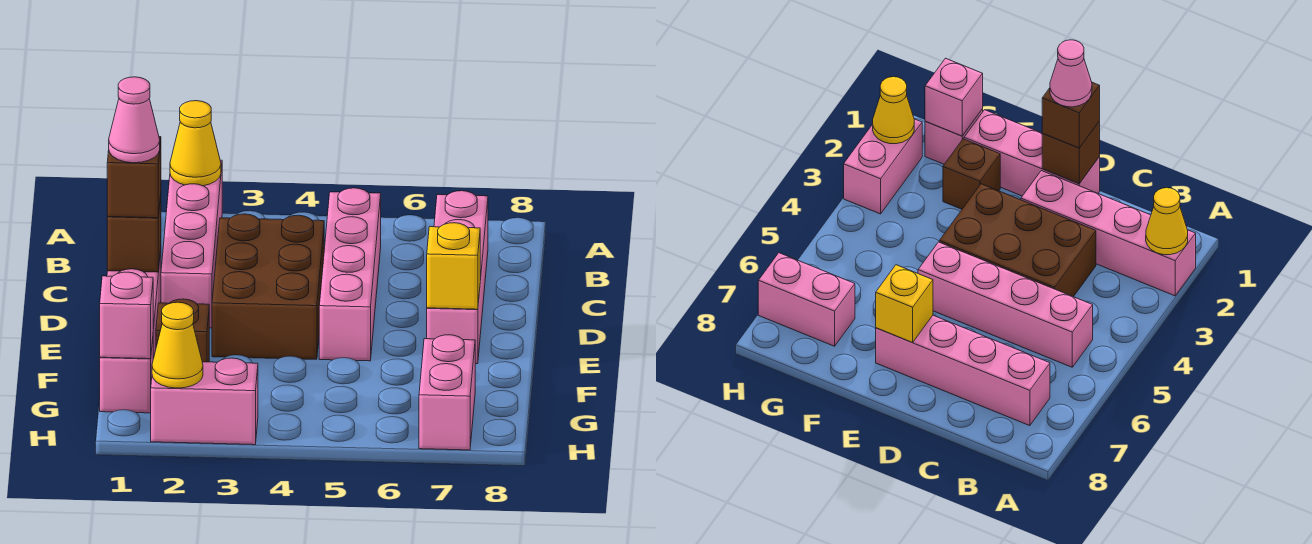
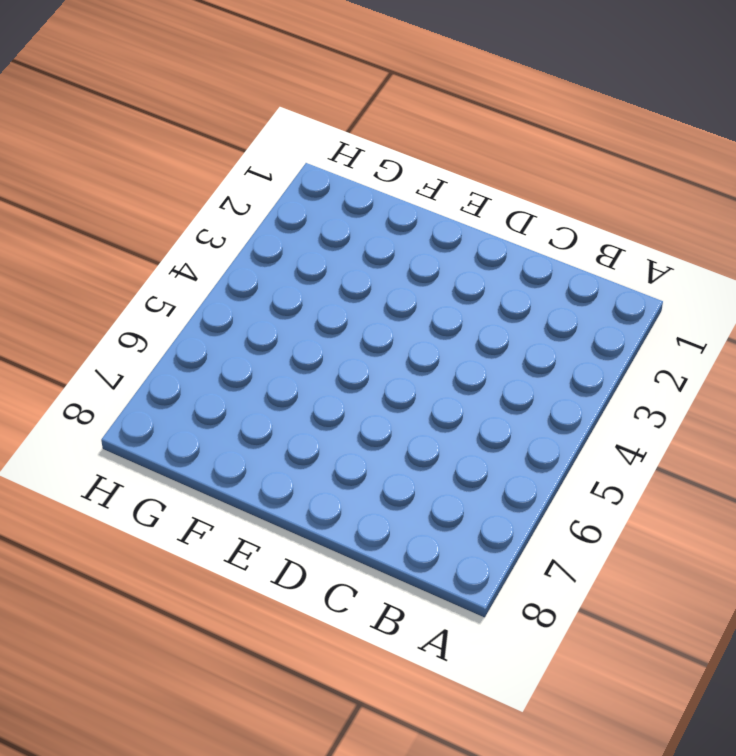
none -> pink 1x4 brick [161,160,222,328]
none -> pink 1x4 brick [319,188,381,361]
none -> pink 1x4 brick [427,191,488,364]

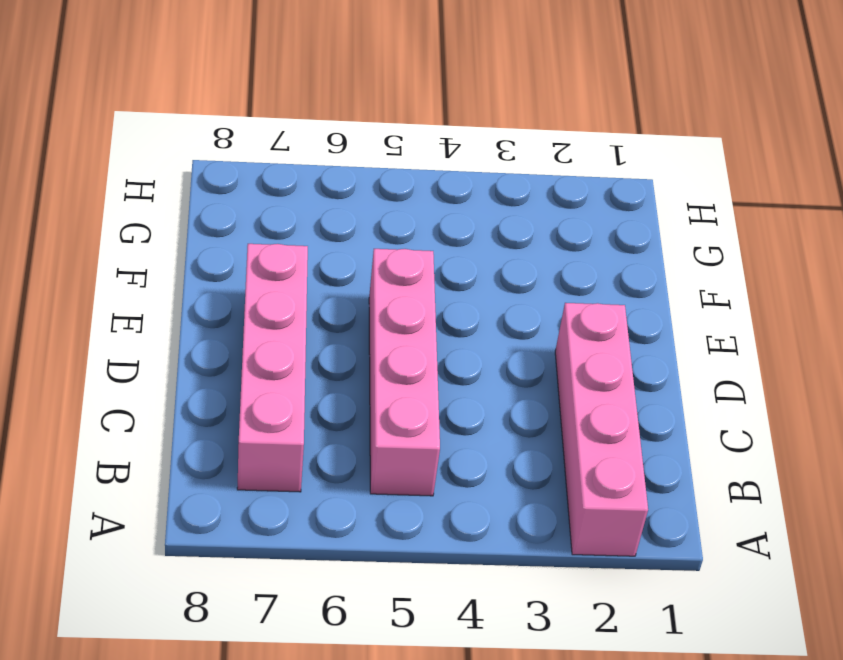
none -> brown 2x3 brick [212,214,324,359]
none -> pink 1x3 brick [964,110,1100,196]
none -> brown 1x1 brick [156,299,209,362]

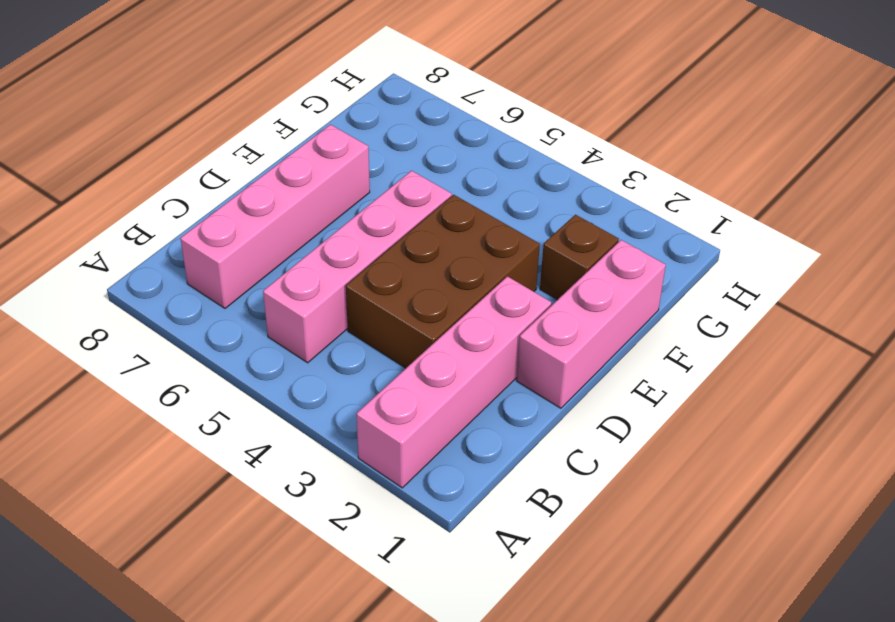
none -> pink 1x1 brick [100,340,153,413]
none -> pink 1x2 brick [419,335,475,450]
none -> pink 1x2 brick [151,358,258,445]

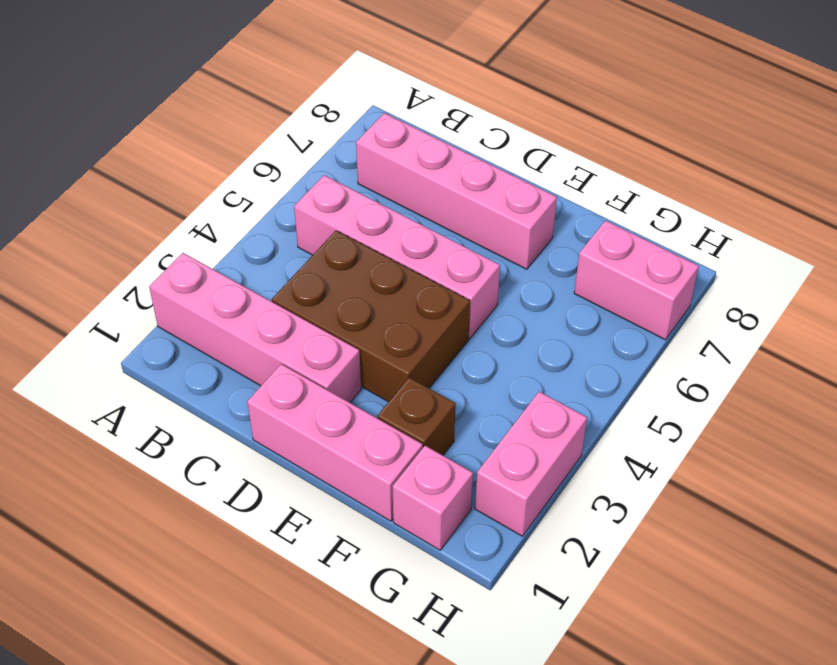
none -> yellow 1x1 cone [170,101,221,186]
none -> brown 1x1 brick [107,195,161,272]
none -> yellow 1x1 brick [427,223,480,309]

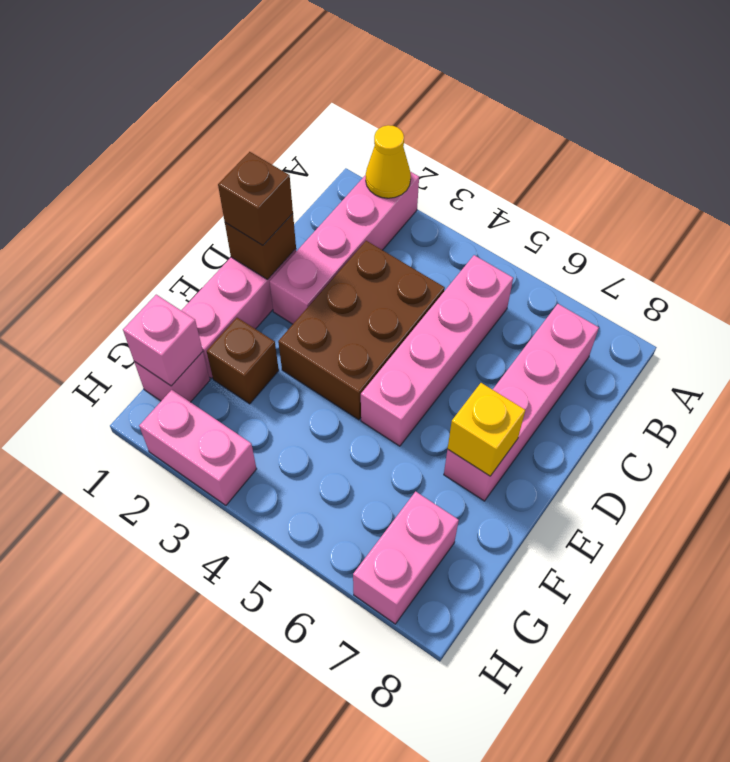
none -> yellow 1x1 cone [152,302,203,388]
none -> pink 1x1 cone [109,77,160,163]

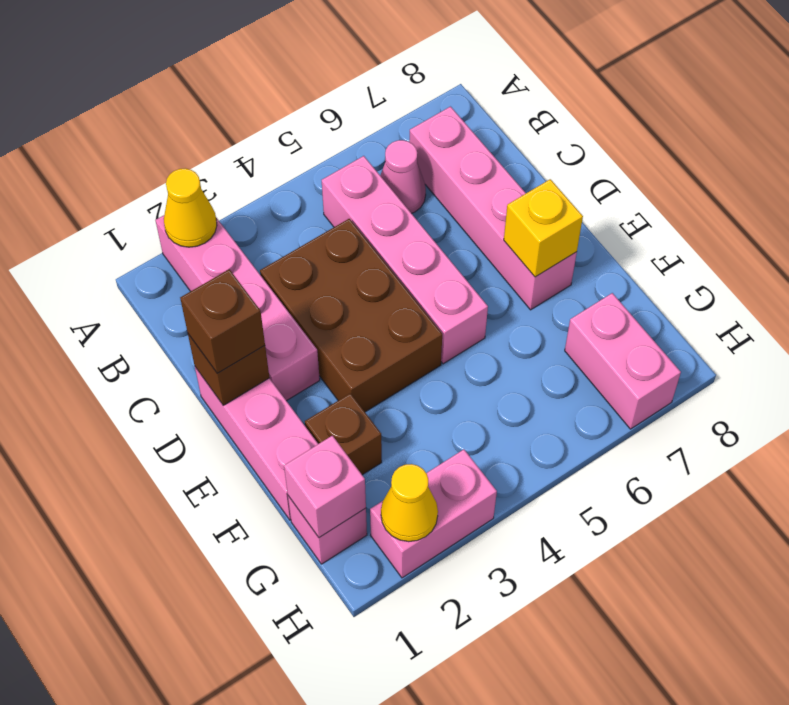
pink 1x1 cone [380,140,426,213] -> pink 1x1 cone moved to [109,77,160,163]

